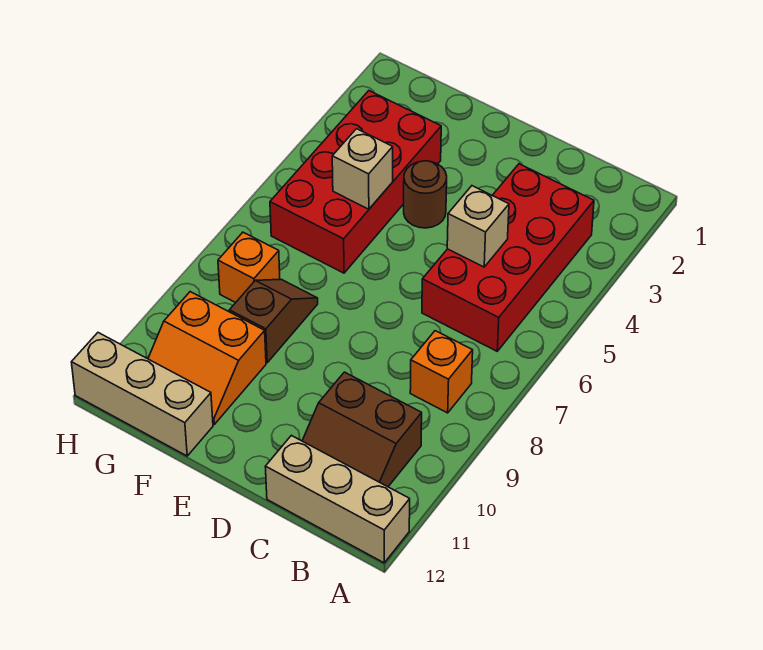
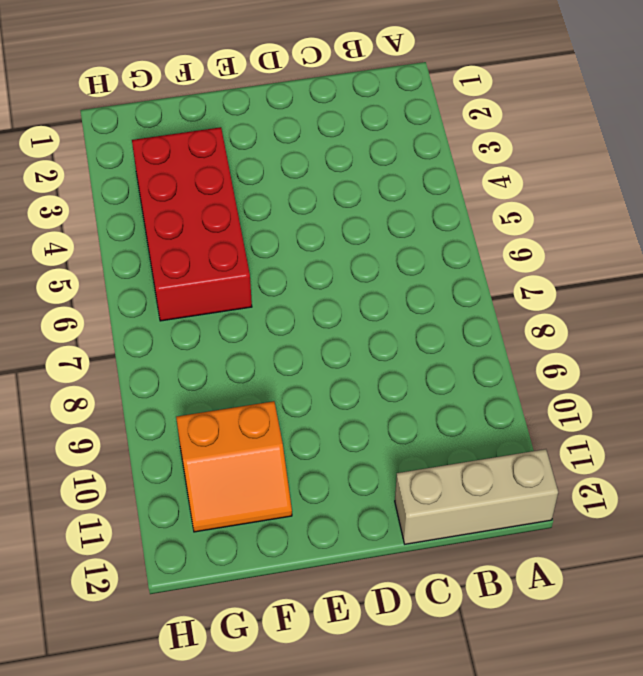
none -> red 2x4 brick [422,164,594,351]
none -> orange 1x1 brick [410,331,473,413]
none -> brown 2x2 slope [302,372,422,487]

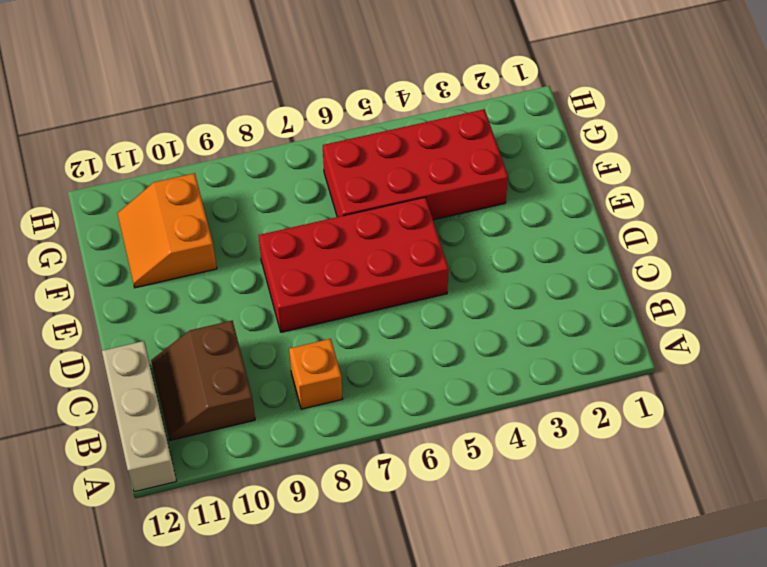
red 2x4 brick [258,197,449,332] -> red 2x4 brick moved to [422,164,594,351]
none -> brown 1x1 round brick [404,161,447,228]
none -> brown 1x2 slope [229,279,318,363]
none -> tan 1x3 brick [71,333,213,456]

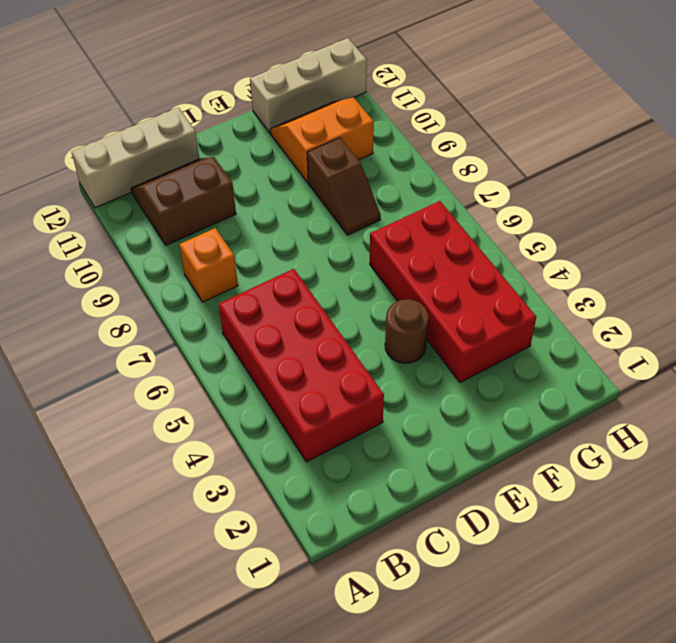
none -> orange 1x1 brick [218,232,280,303]
none -> tan 1x1 brick [447,186,509,267]
none -> tan 1x1 brick [332,129,393,209]

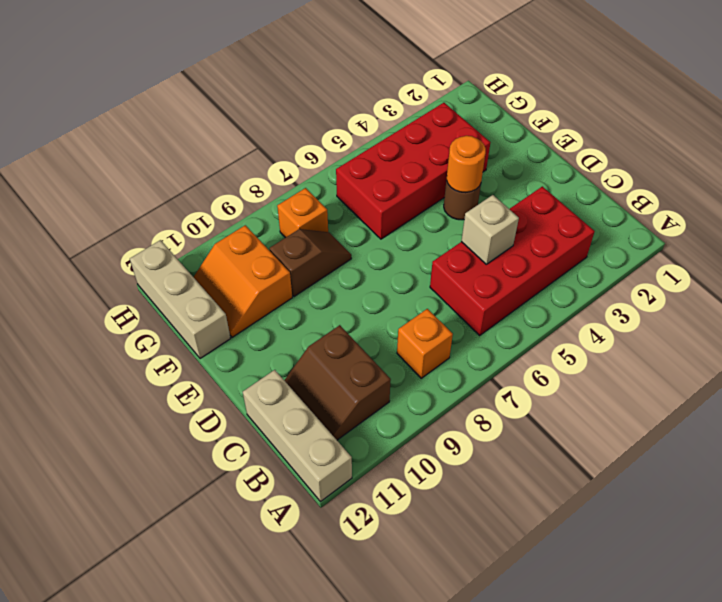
orange 1x1 round brick [447,136,486,193] -> none
none -> tan 1x1 brick [332,129,393,209]

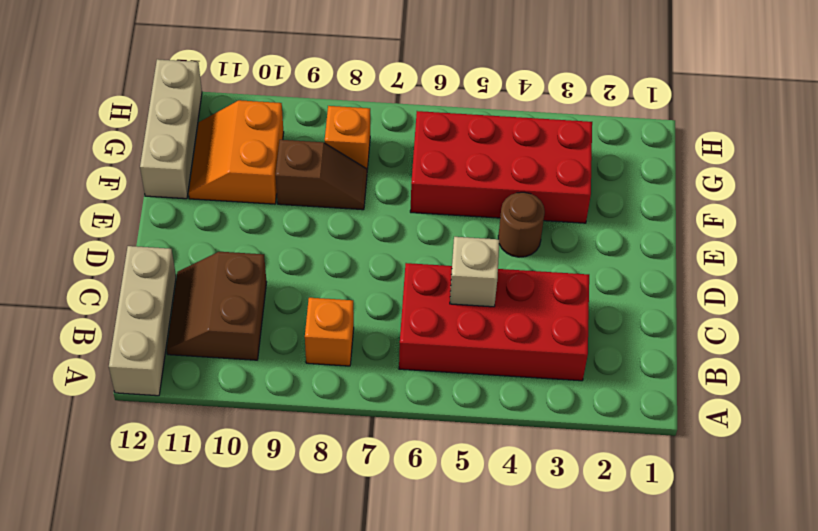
none -> tan 1x1 brick [332,129,393,209]

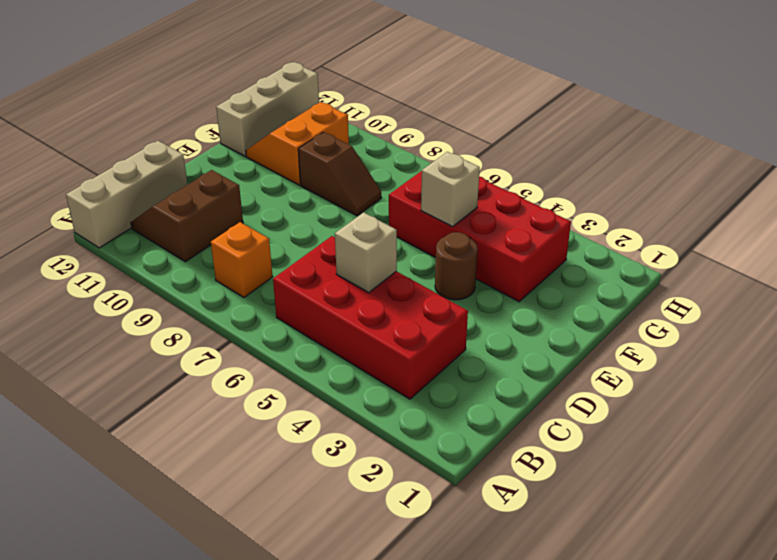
none -> orange 1x1 brick [218,232,280,303]

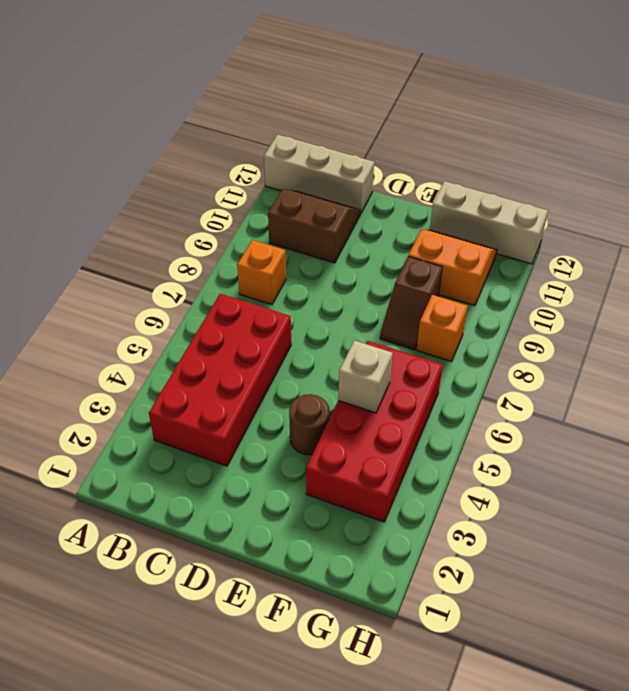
none -> tan 1x1 brick [447,186,509,267]

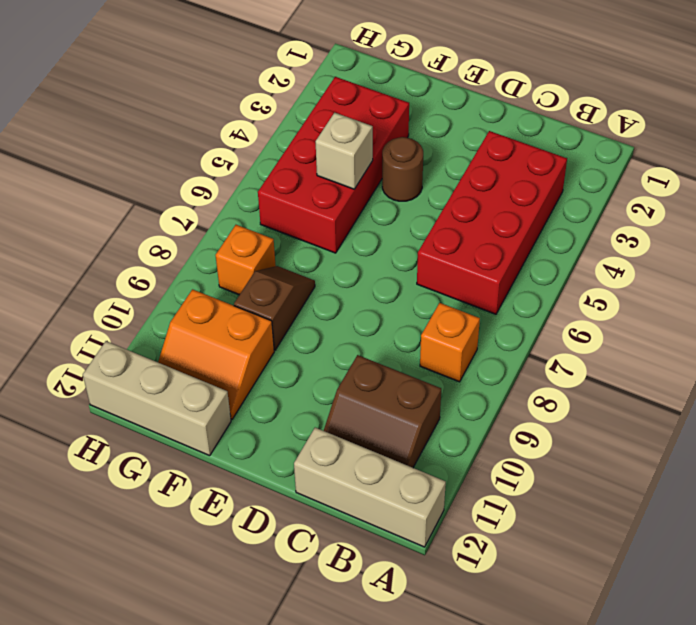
none -> tan 1x1 brick [447,186,509,267]

